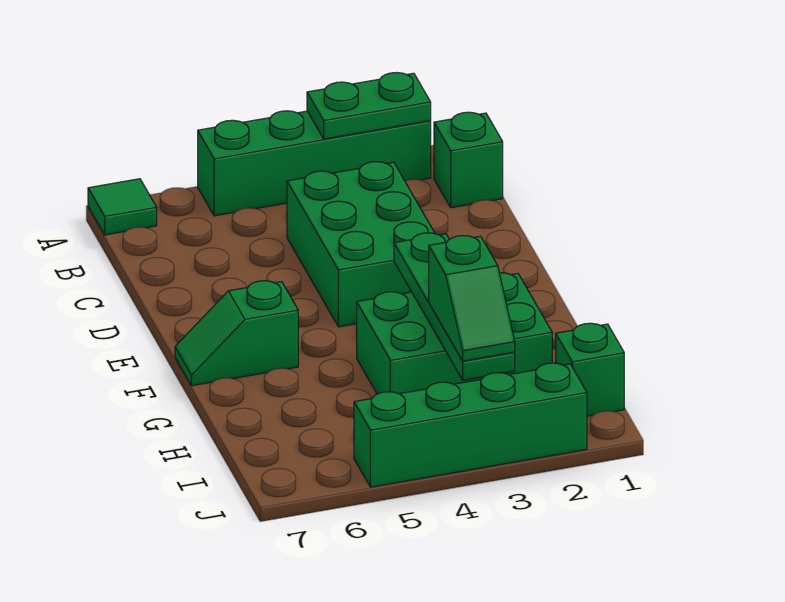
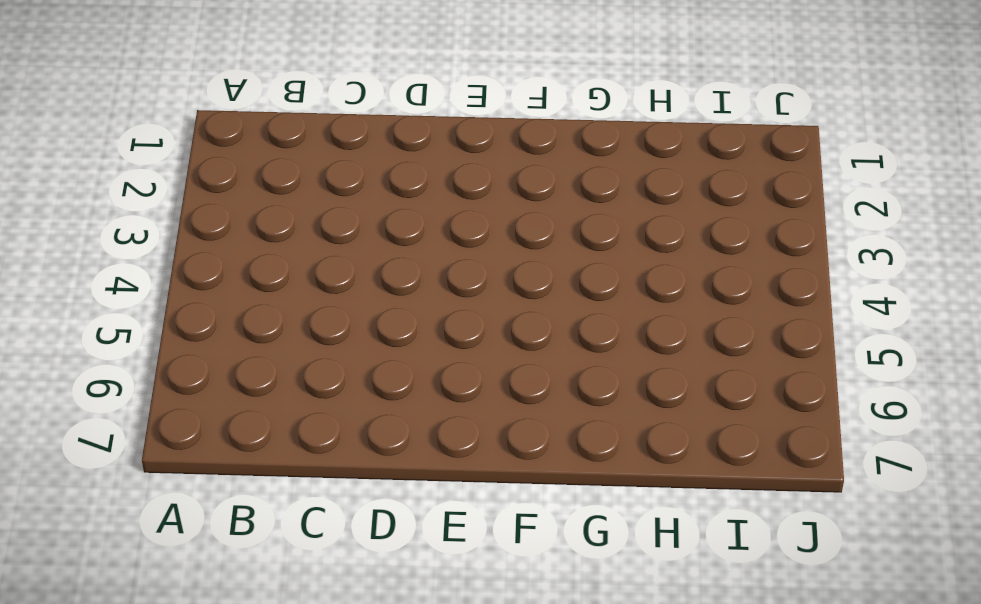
none -> green 1x4 brick [198,111,431,216]
none -> green 1x1 tile [88,179,157,235]

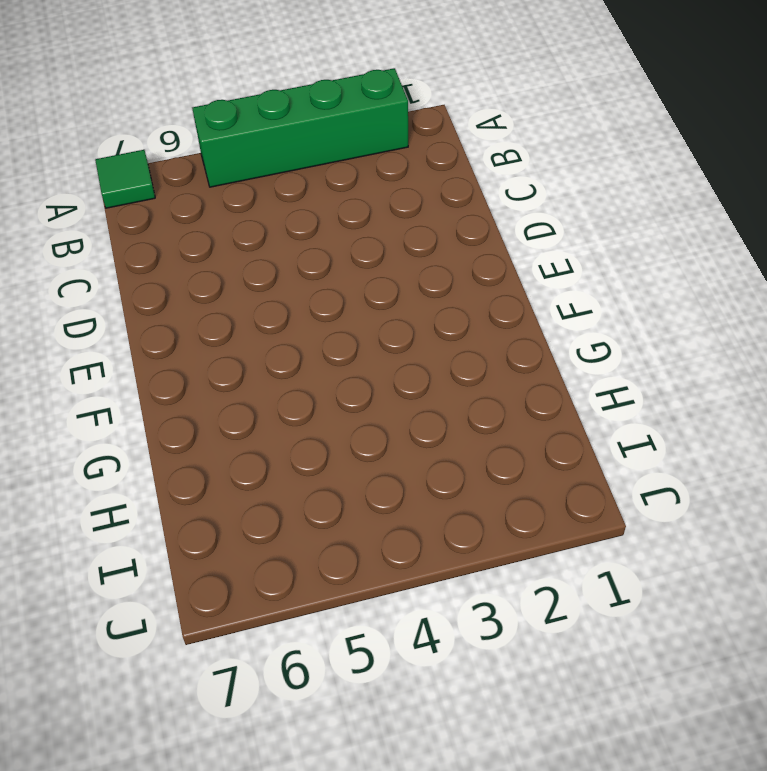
none -> green 1x1 brick [434,112,503,208]
none -> green 2x3 brick [287,162,434,327]

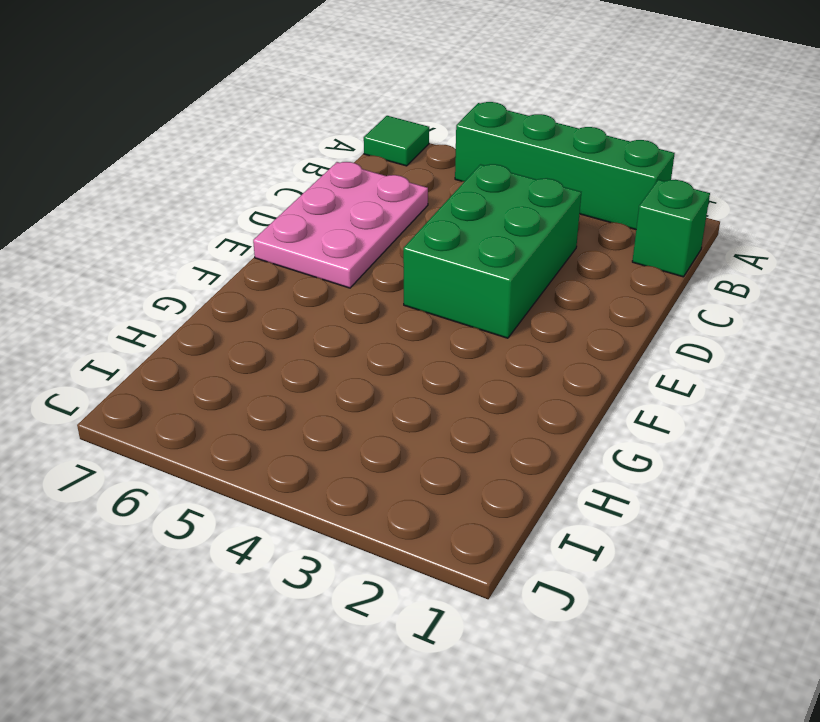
pink 2x3 plate [253,162,428,288] -> none
none -> green 1x2 slope [175,281,298,386]
none -> green 2x3 brick [357,273,552,394]

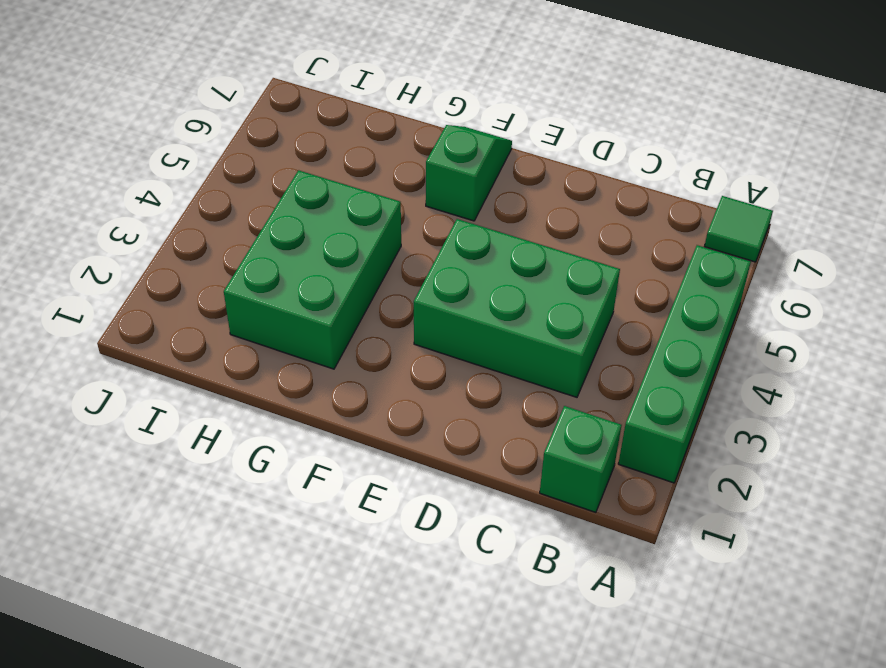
none -> green 1x1 brick [556,323,624,416]
none -> green 1x4 brick [354,363,587,487]

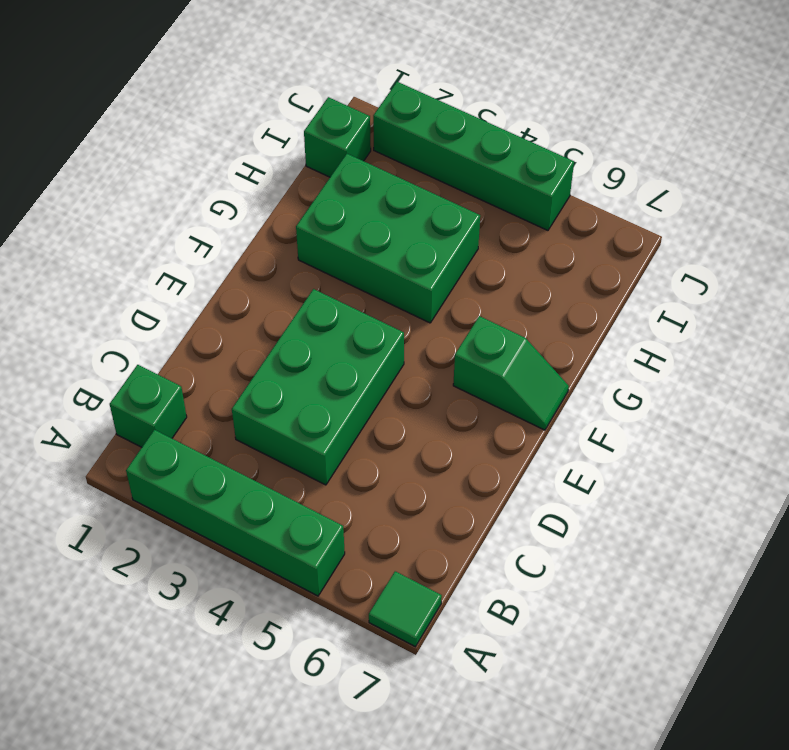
none -> green 1x2 plate [307,73,431,139]
none -> green 1x4 plate [394,233,515,380]

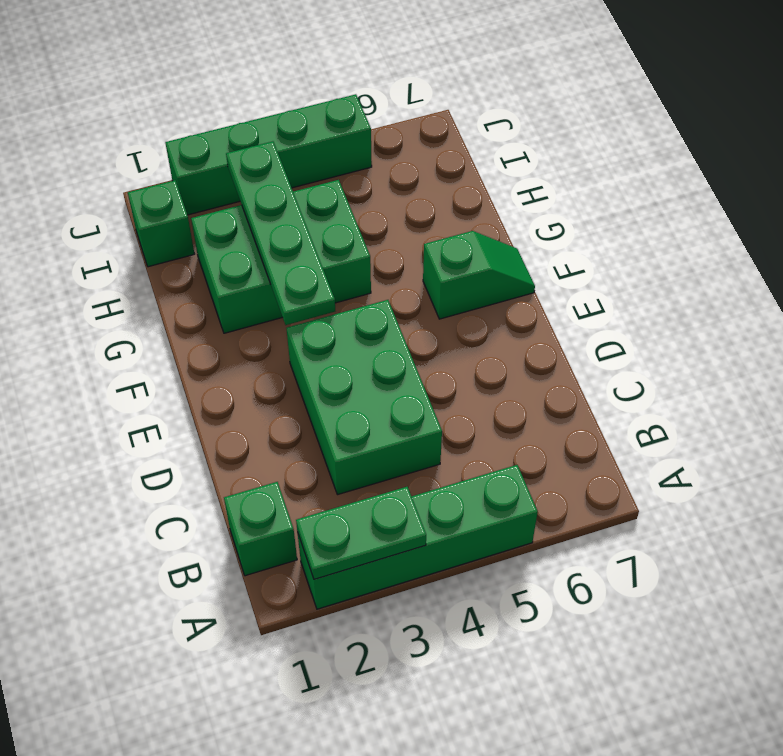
none -> green 1x1 tile [88,179,157,235]
none -> green 1x2 slope [429,236,515,361]

